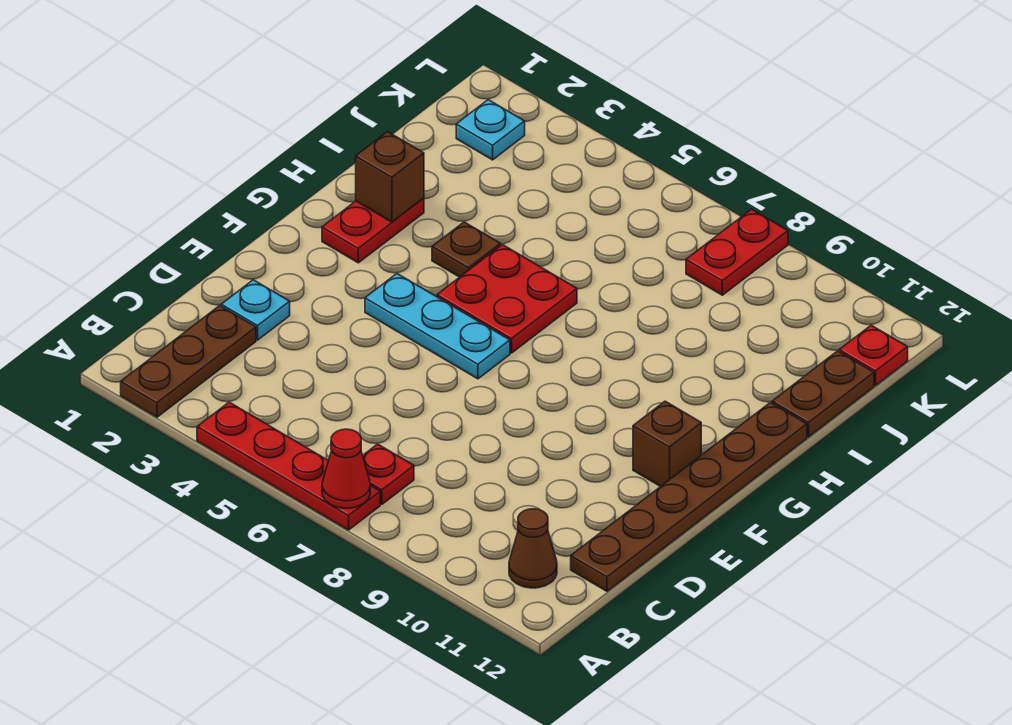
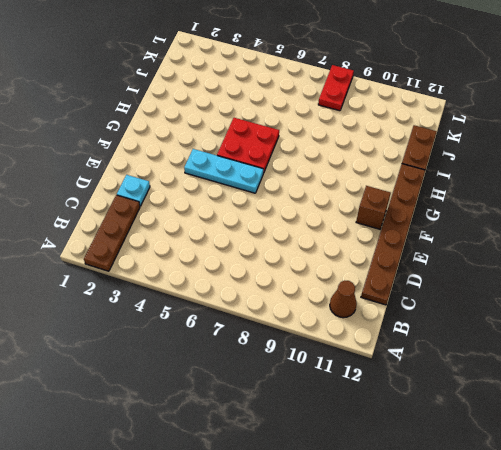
none -> red 1x4 plate [197,402,380,530]
none -> red 1x1 plate [363,444,414,504]
none -> red 1x2 plate [322,198,424,263]

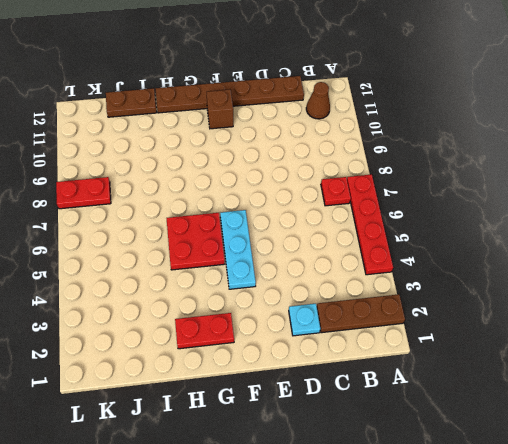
none -> brown 1x1 plate [432,222,501,277]
none -> cyan 1x1 plate [456,100,525,160]
none -> red 1x1 plate [839,325,908,385]

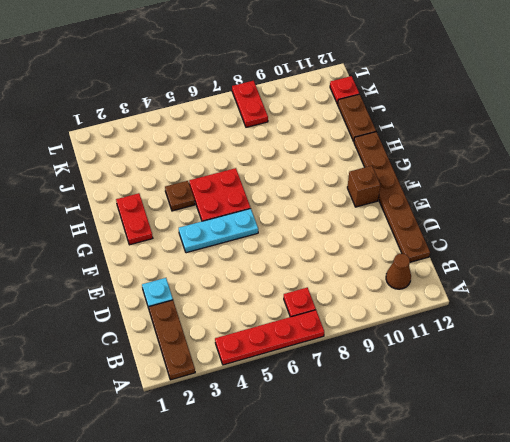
none -> cyan 1x1 plate [456,100,525,160]
none -> red 1x1 cone [322,429,370,508]
none -> brown 1x1 brick [356,132,424,222]

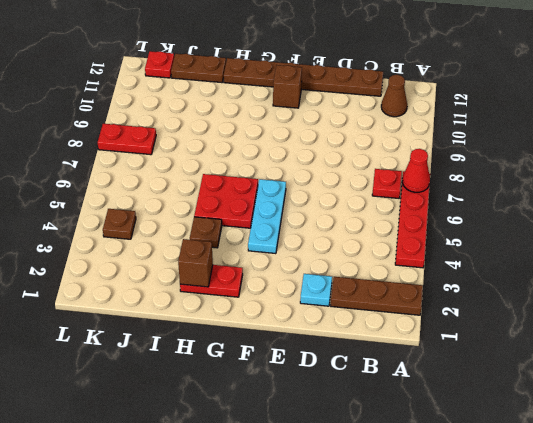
brown 1x1 plate [103,209,136,239] -> none
none -> cyan 1x1 plate [456,100,525,160]

